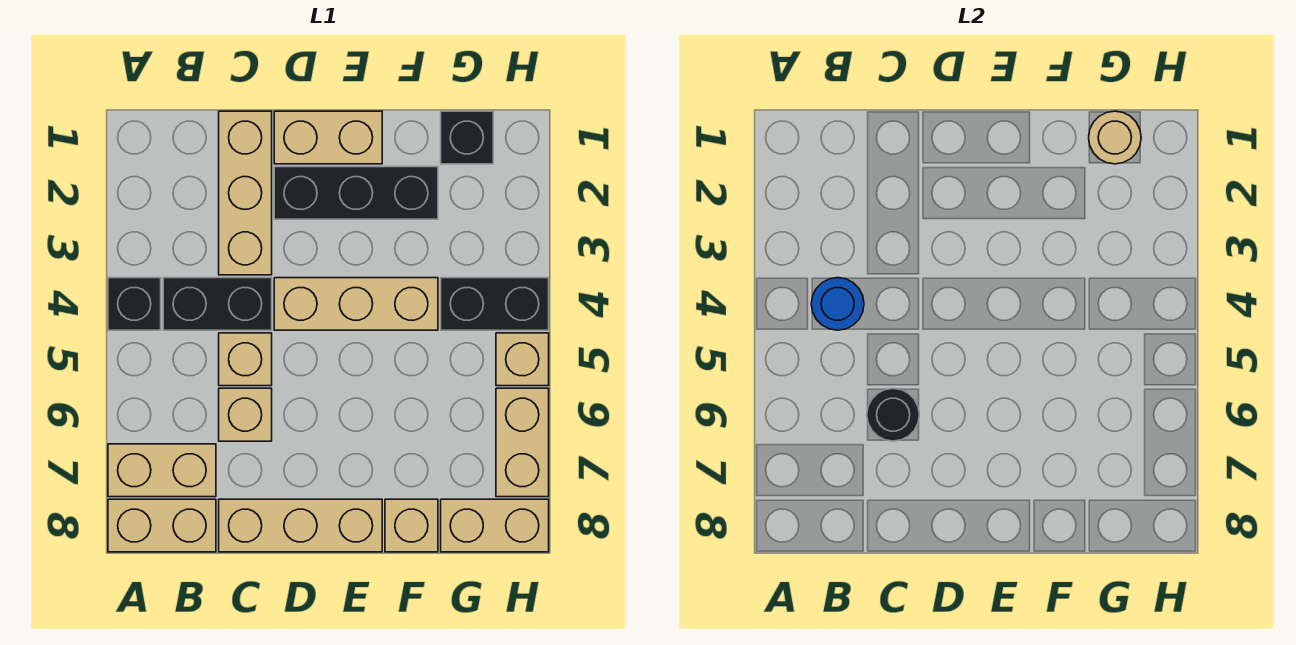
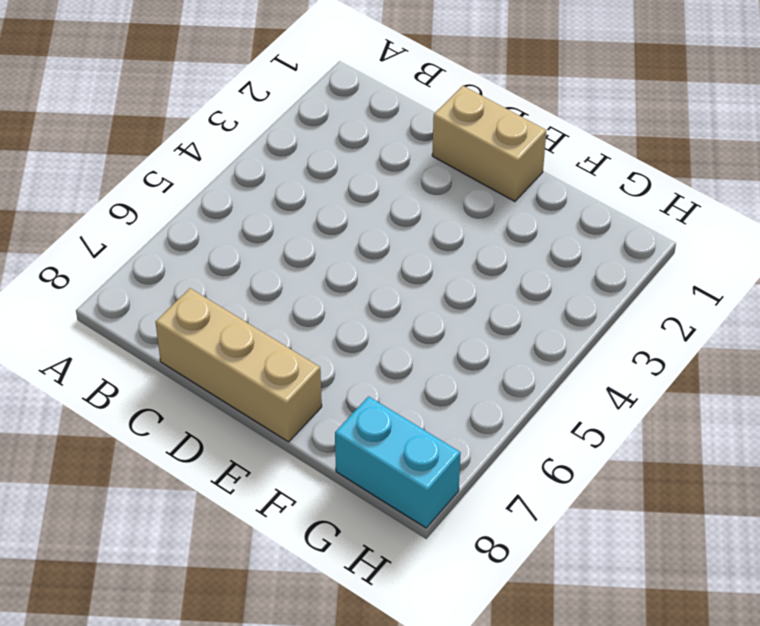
cyan 1x2 brick [335,396,461,528] -> tan 1x2 brick [441,499,549,552]
none -> black 1x1 brick [108,278,161,330]
none -> tan 1x2 brick [108,444,216,497]
none -> tan 1x2 brick [108,499,216,552]

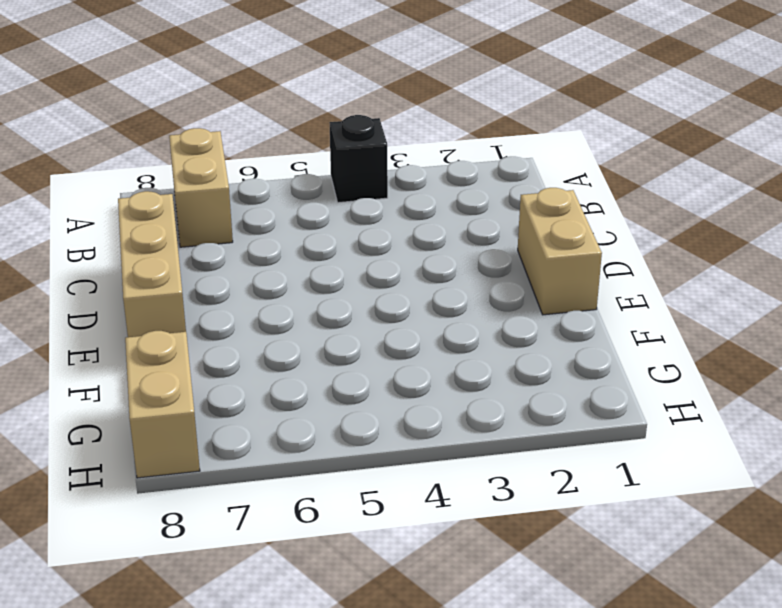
none -> tan 1x2 brick [108,499,216,552]
none -> black 1x2 brick [163,278,272,330]
none -> tan 1x3 brick [219,111,272,275]

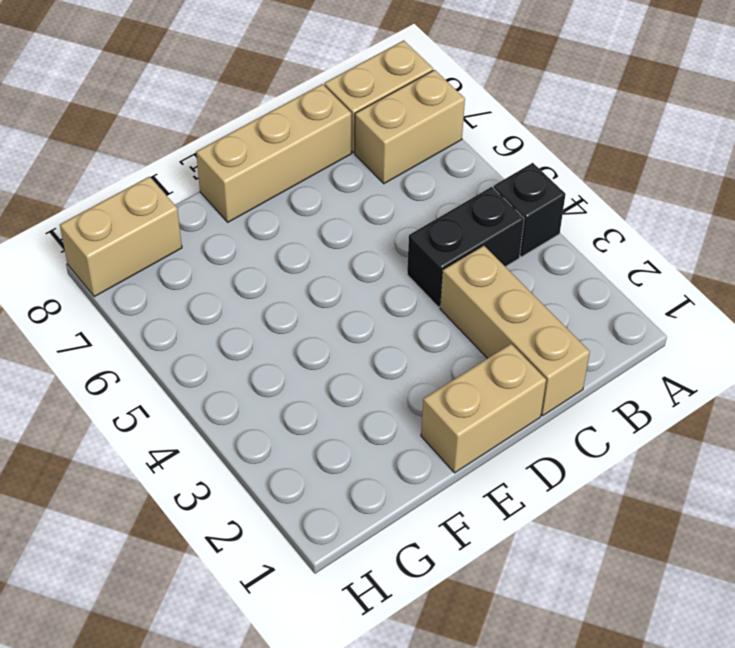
none -> tan 1x1 brick [219,333,272,386]
none -> tan 1x1 brick [219,388,272,441]
none -> black 1x3 brick [274,167,438,219]

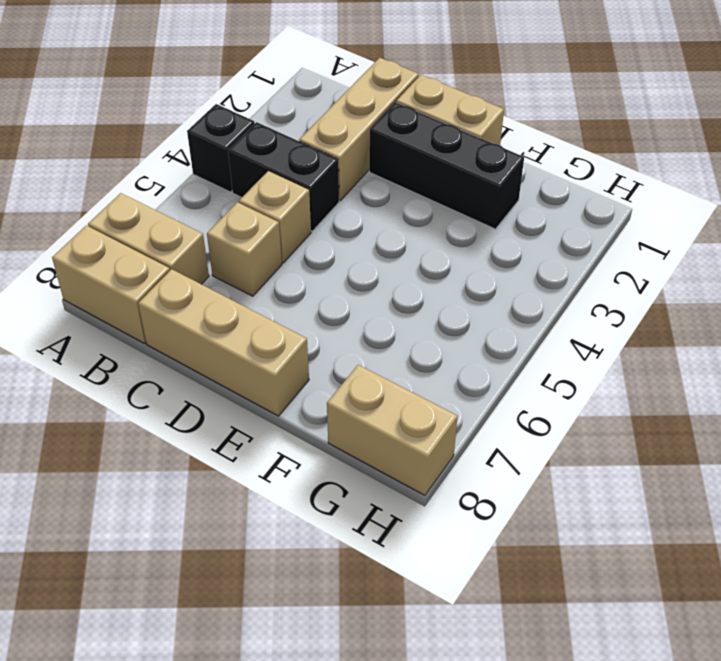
none -> tan 1x3 brick [274,278,438,330]
none -> tan 1x1 brick [385,499,438,552]
none -> black 1x1 brick [441,111,493,164]

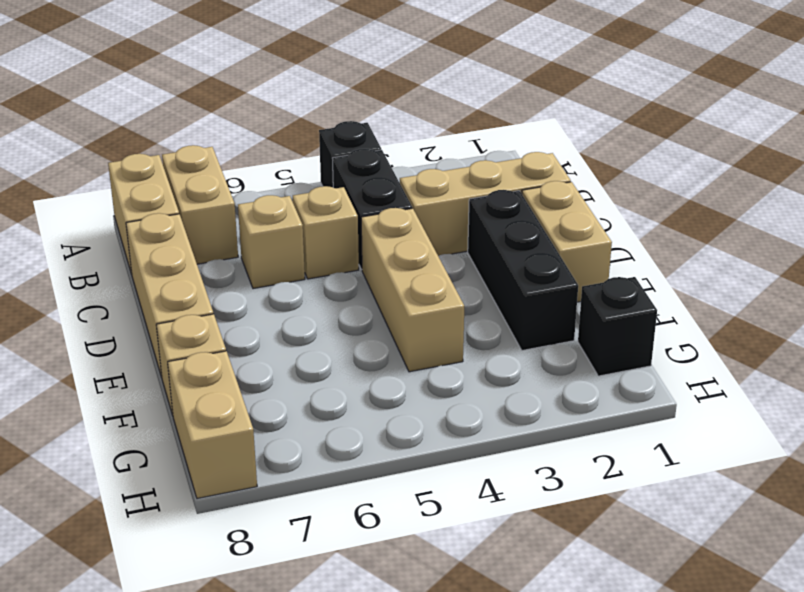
none -> black 1x2 brick [441,278,549,330]
none -> tan 1x1 brick [496,333,549,386]
none -> tan 1x2 brick [496,388,549,497]

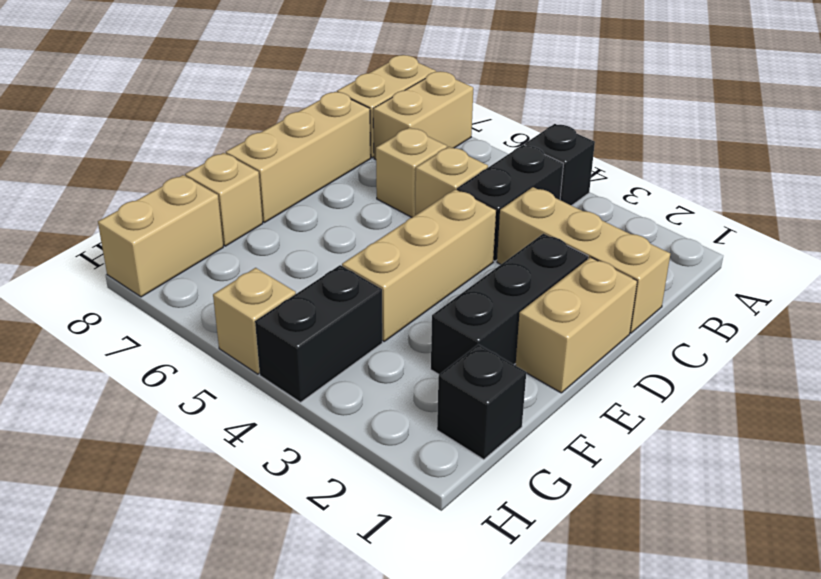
none -> tan 1x2 brick [496,388,549,497]
none -> blue 1x1 round brick [811,278,864,330]
none -> black 1x1 round brick [867,388,919,441]

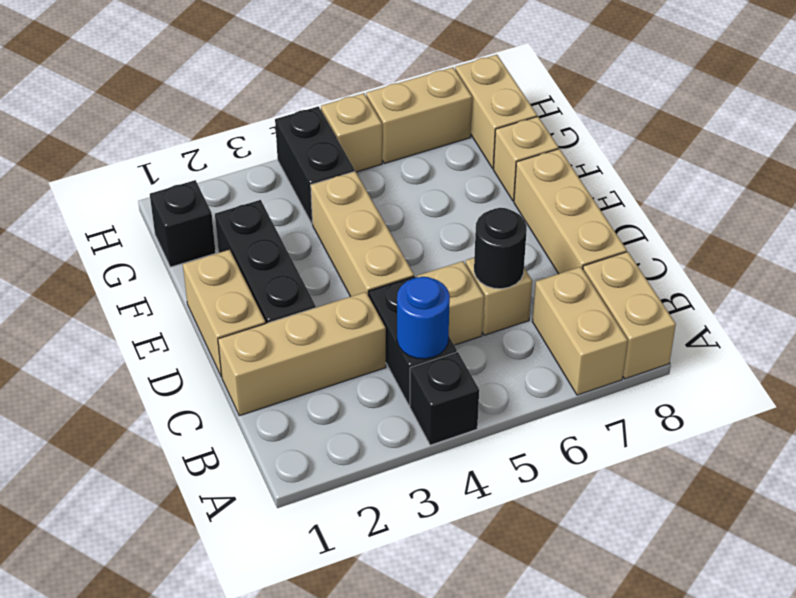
none -> tan 1x1 round brick [1089,111,1141,164]

